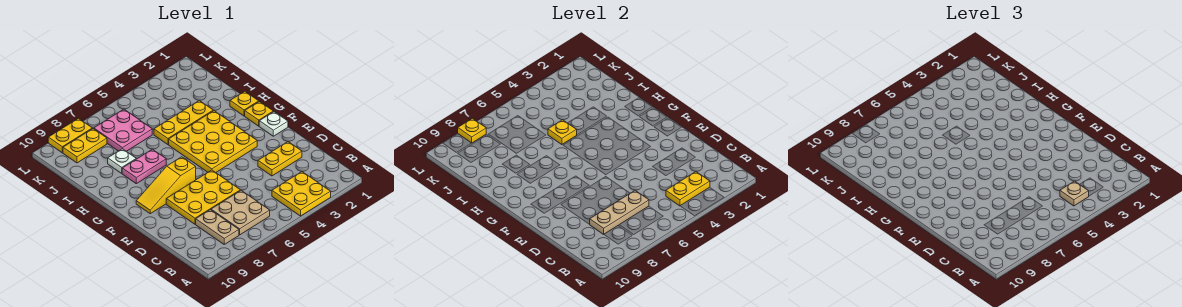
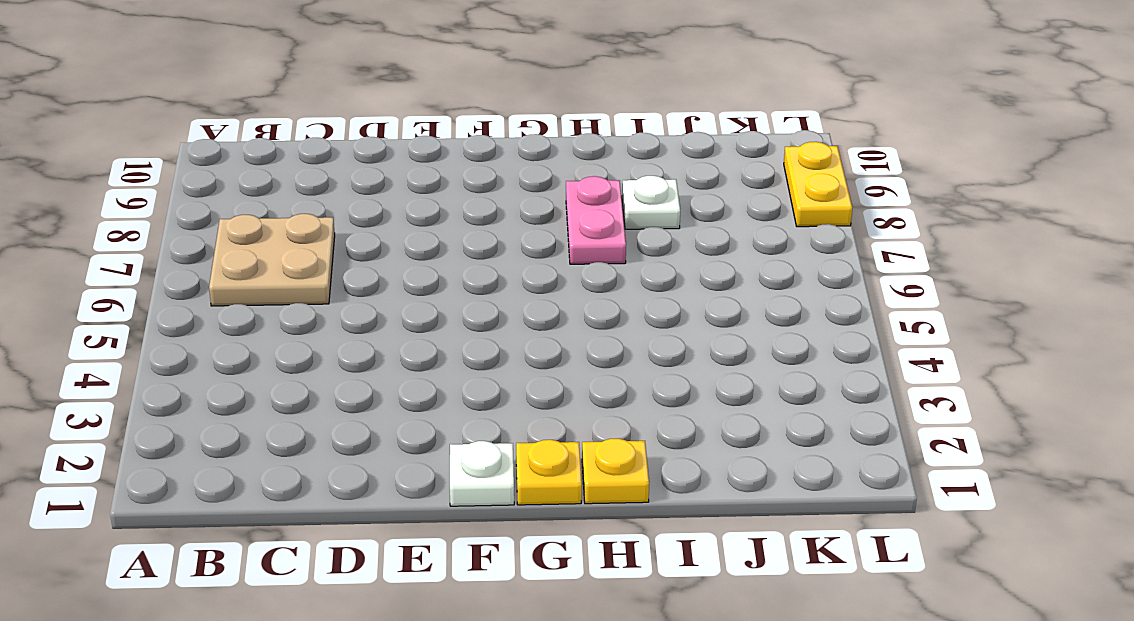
none -> yellow 2x2 plate [272,172,331,216]
none -> tan 1x2 plate [196,210,239,244]
none -> yellow 1x2 plate [258,142,302,176]

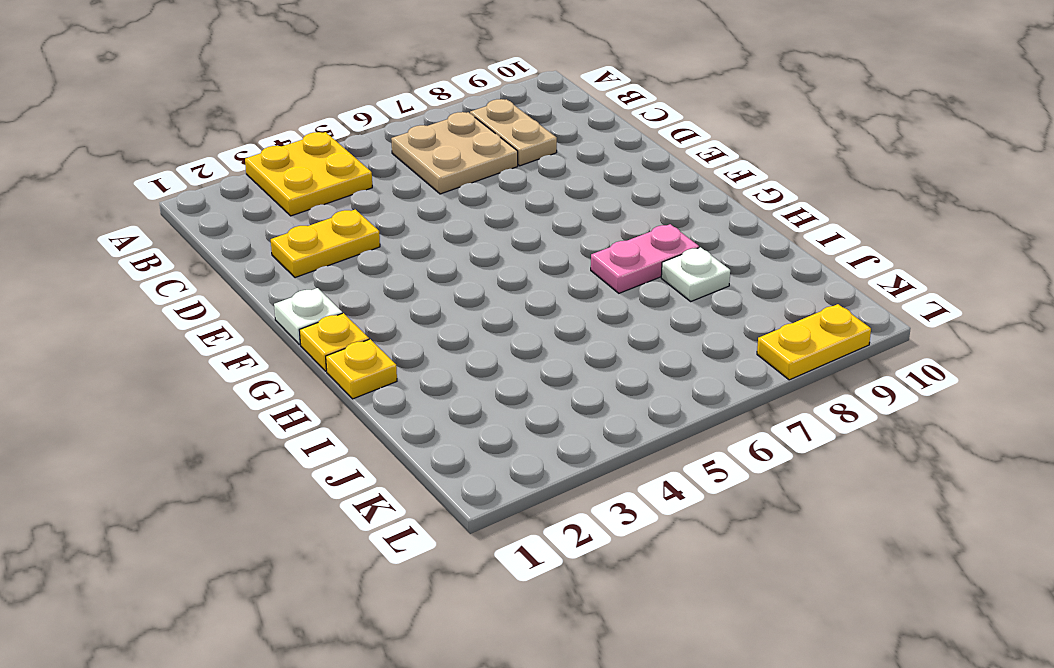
none -> yellow 2x3 plate [166,170,240,224]
none -> yellow 3x3 plate [169,111,257,173]
none -> yellow 1x3 slope [136,157,196,214]

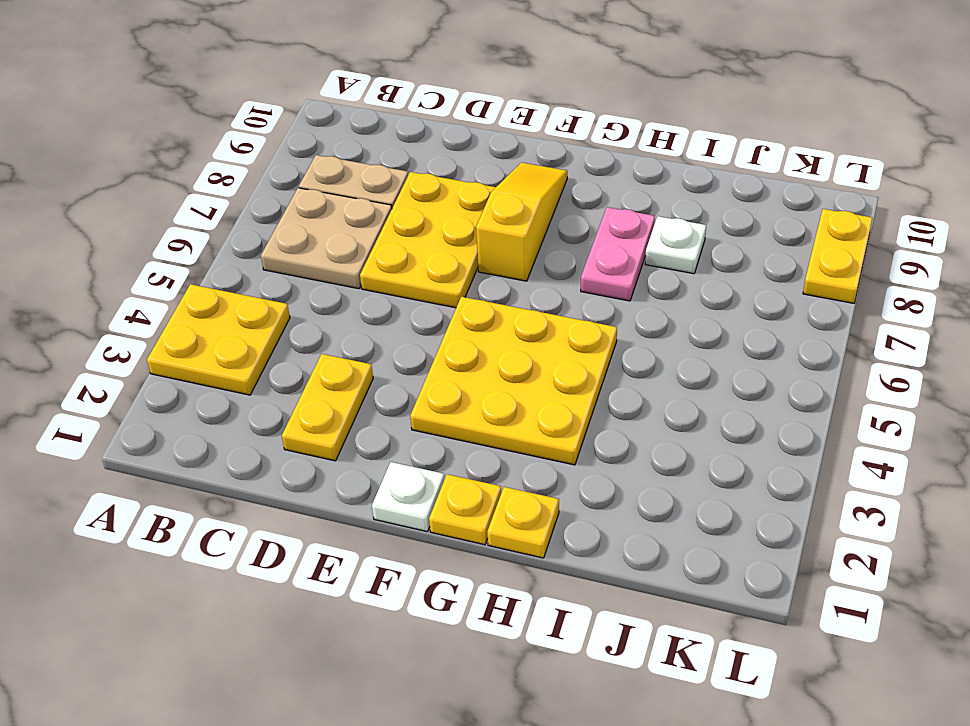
none -> yellow 1x3 plate [154,100,213,145]
none -> pink 2x2 plate [93,109,152,152]
none -> yellow 1x2 plate [63,129,107,163]

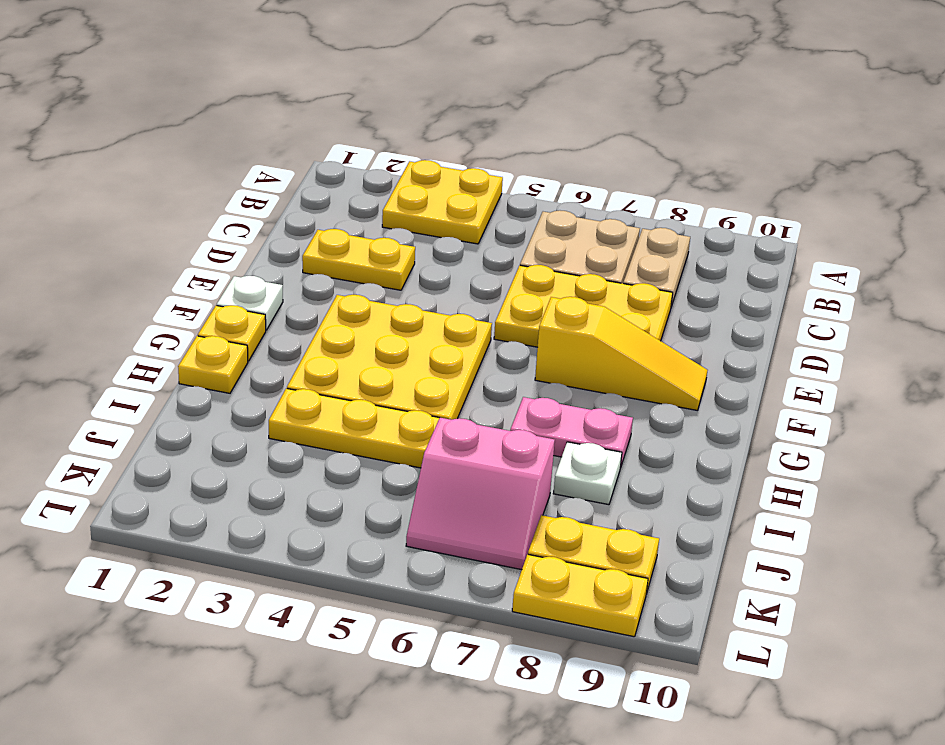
pink 2x2 slope [406,418,555,570] -> pink 2x2 plate [93,109,152,152]
none -> yellow 1x2 plate [666,172,710,206]
none -> tan 1x3 plate [590,191,649,234]
none -> yellow 1x1 plate [548,120,577,145]

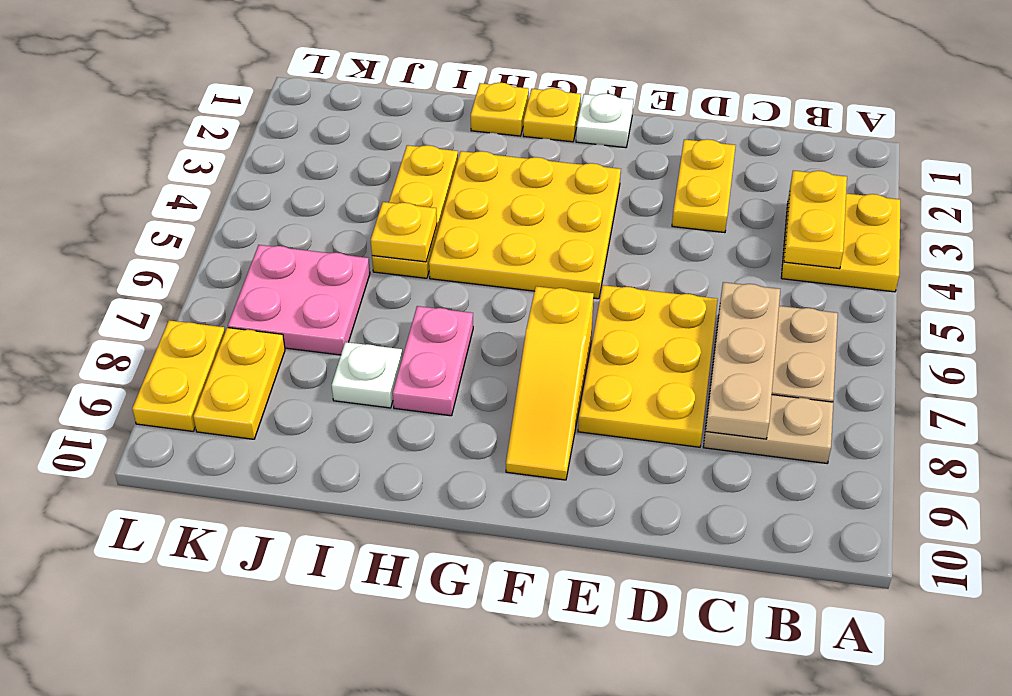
none -> yellow 1x1 plate [458,118,486,143]
none -> tan 1x1 plate [1060,181,1089,206]

